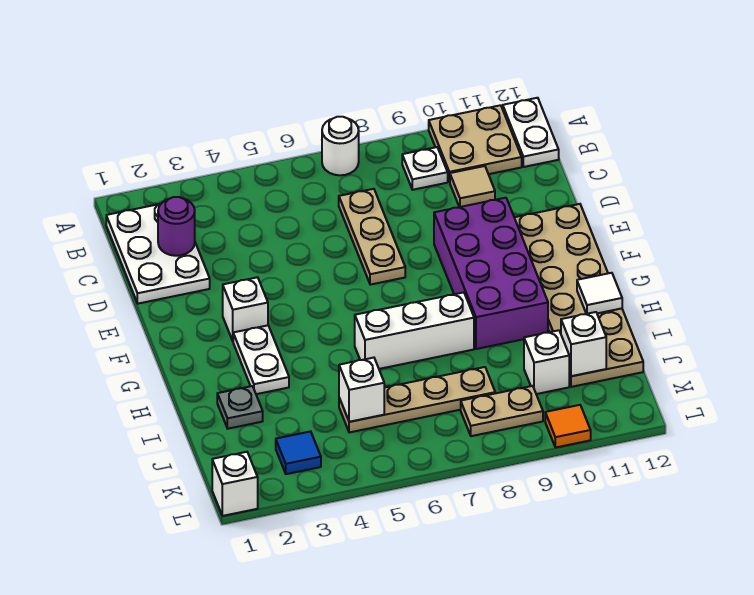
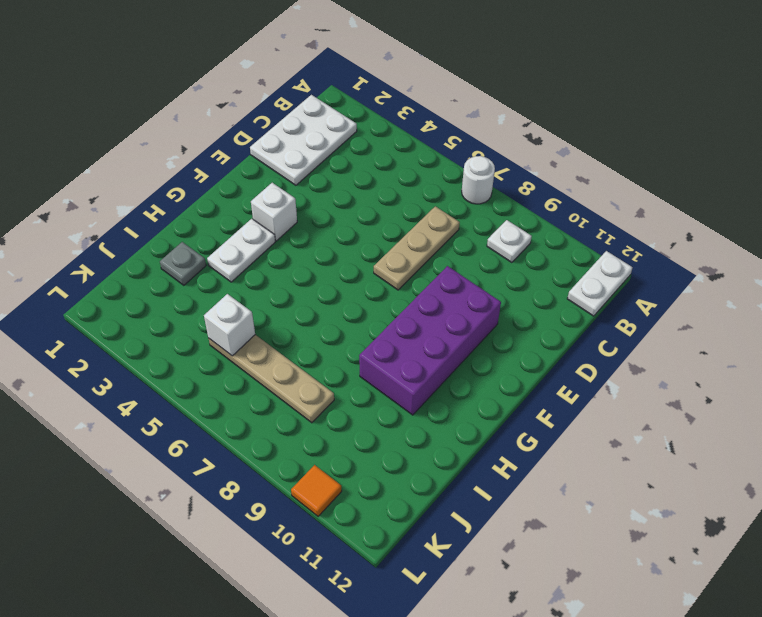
none -> tan 2x2 plate [429,105,522,182]
none -> tan 1x1 tile [450,166,495,207]
none -> tan 2x6 plate [514,204,643,387]

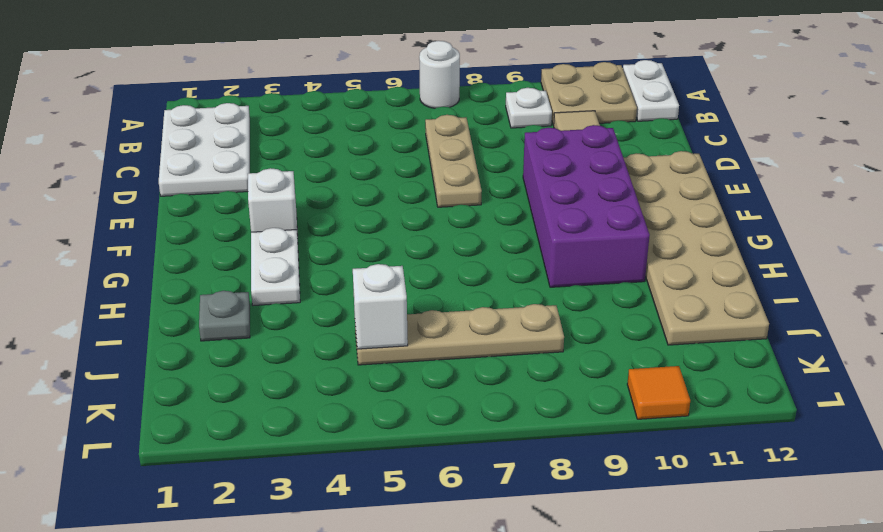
none -> white 1x3 brick [355,292,474,369]
none -> white 1x1 brick [524,330,569,394]
none -> blue 1x1 tile [276,431,321,474]

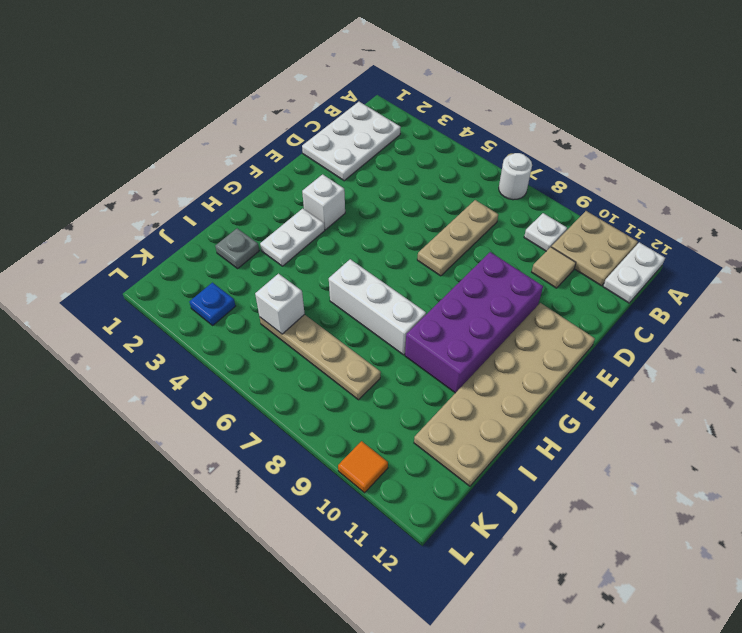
blue 1x1 plate [189,283,235,325] -> blue 1x1 tile [276,431,321,474]
none -> white 1x1 brick [524,330,569,394]
none -> tan 1x2 plate [461,386,543,436]
none -> white 1x1 brick [212,452,258,516]

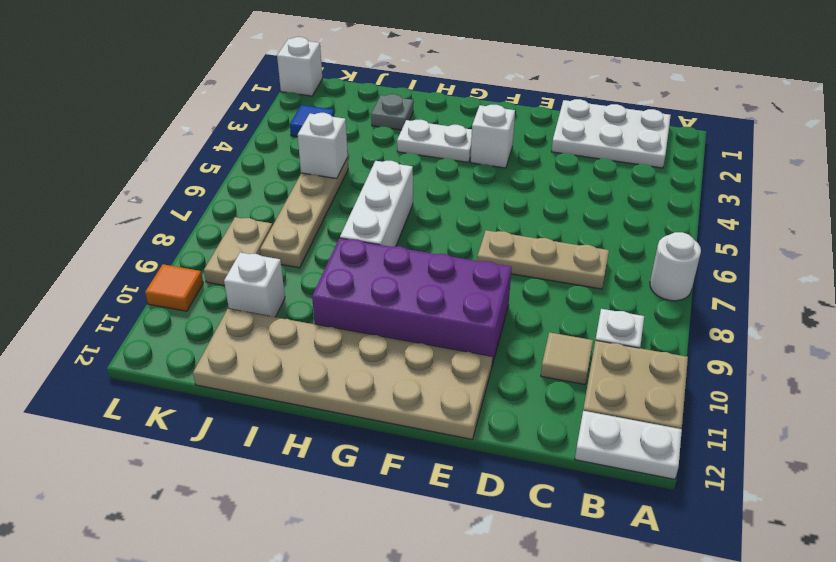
none -> purple 1x1 round brick [158,197,195,256]
none -> white 1x1 tile [577,273,622,314]
none -> white 1x1 brick [561,312,606,376]

